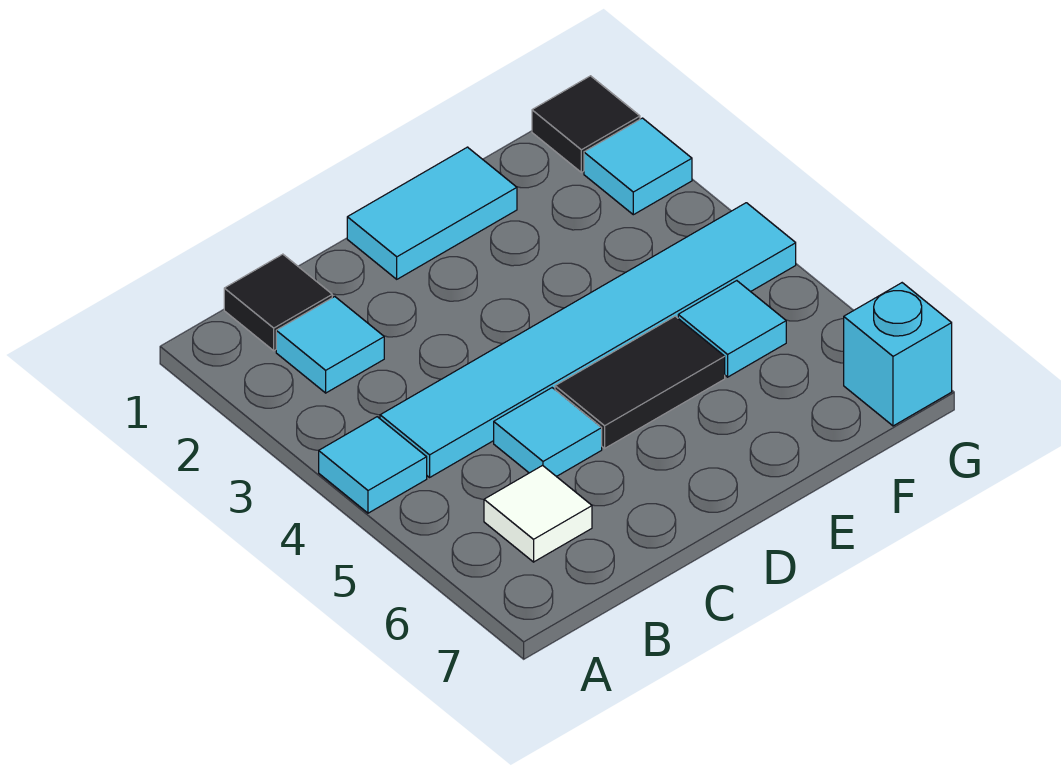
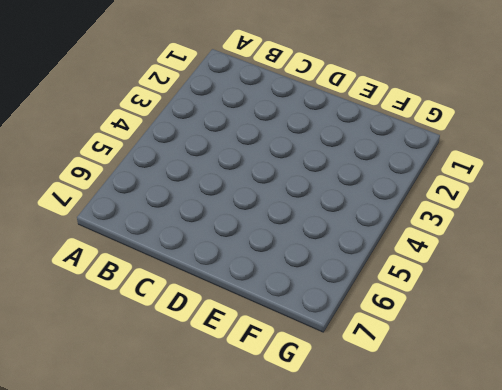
none -> cyan 1x1 tile [319,417,427,513]
none -> black 1x1 tile [224,254,332,351]
none -> cyan 1x1 tile [276,297,384,393]

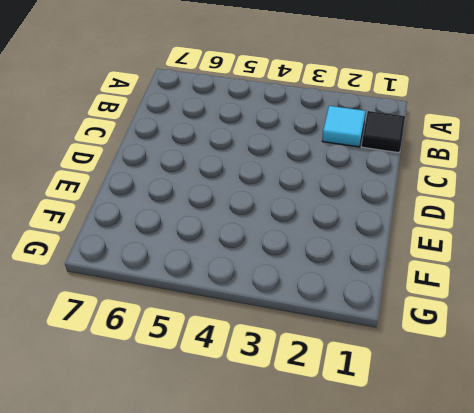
none -> cyan 1x1 tile [319,417,427,513]
none -> cyan 1x6 tile [380,203,796,477]
none -> white 1x1 tile [484,466,592,562]

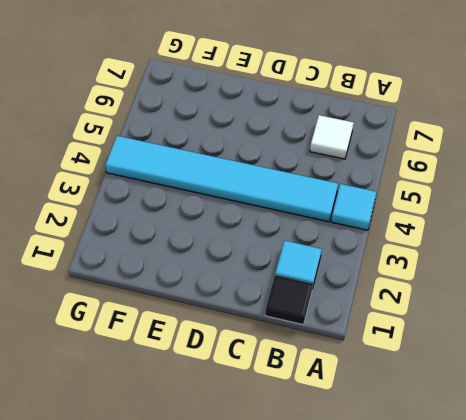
none -> cyan 1x1 tile [494,388,602,477]
none -> cyan 1x2 tile [347,147,517,279]
none -> black 1x2 tile [555,316,725,448]

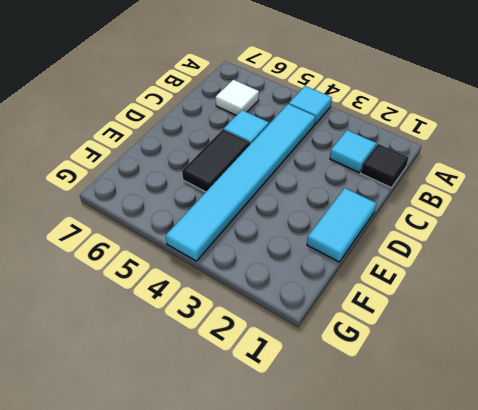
none -> cyan 1x1 tile [678,281,786,377]
none -> black 1x1 tile [532,76,640,172]
none -> cyan 1x1 tile [584,118,692,215]

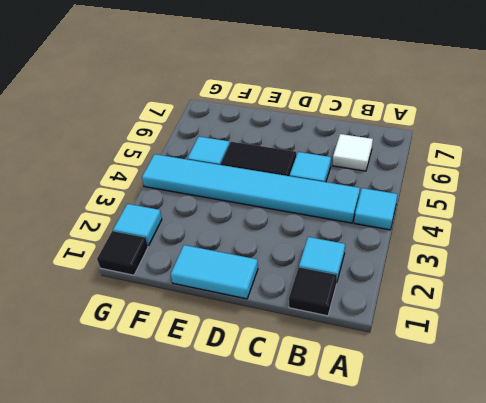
none -> cyan 1x1 brick [844,283,952,426]

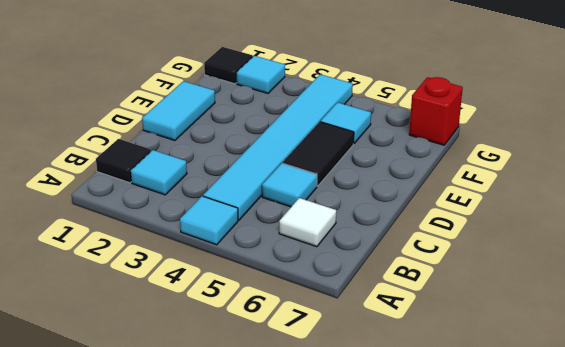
red 1x1 brick [409,77,463,145] -> cyan 1x1 brick [844,283,952,426]

